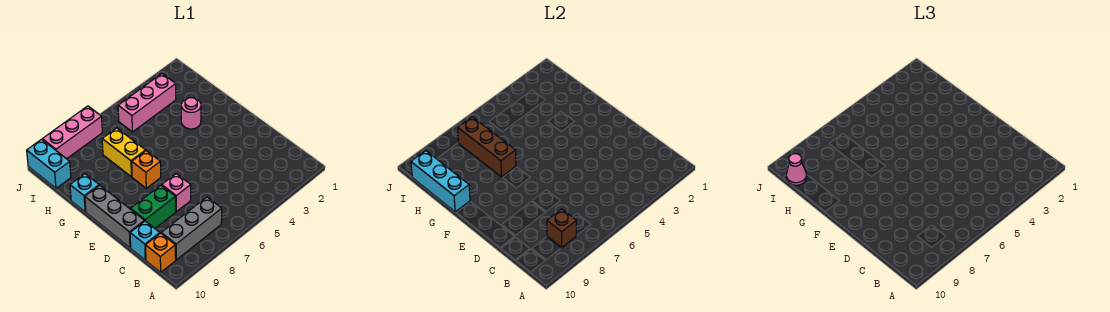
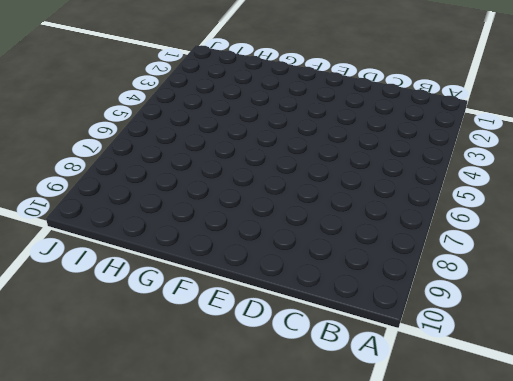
none -> grey 1x3 brick [161,197,222,260]
none -> orange 1x1 brick [146,233,176,272]
none -> cyan 1x1 brick [130,221,160,260]

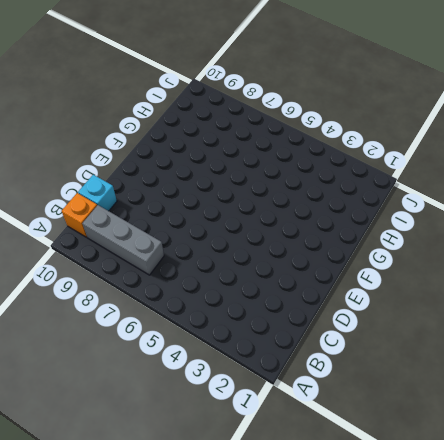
none -> pink 1x1 brick [162,174,191,212]
none -> green 1x2 brick [131,185,176,228]
none -> grey 1x3 brick [85,185,144,248]

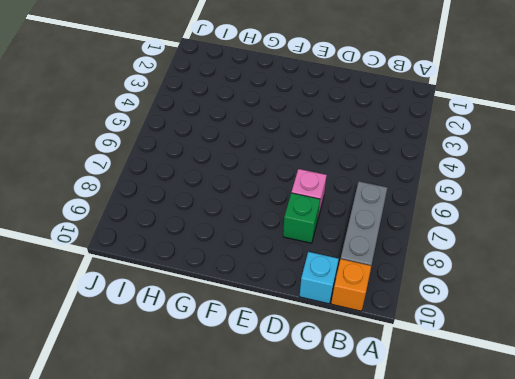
green 1x1 brick [283,193,320,243] -> green 1x2 brick [131,185,176,228]
none -> grey 1x3 brick [85,185,144,248]
none -> orange 1x1 brick [132,151,161,188]
none -> pink 1x1 round brick [181,98,201,129]

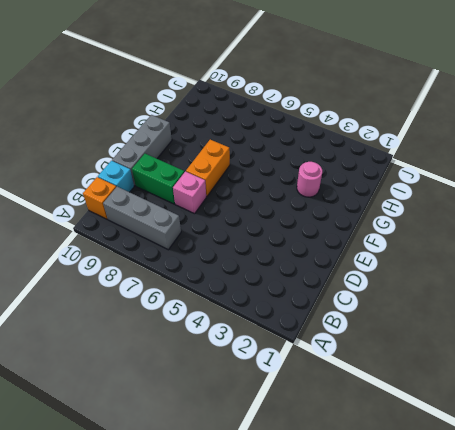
orange 1x2 brick [186,140,230,197] -> orange 1x1 brick [132,151,161,188]
none -> yellow 1x2 brick [102,128,146,177]
none -> cyan 1x1 brick [70,174,99,212]
none -> pink 1x3 brick [118,74,176,132]

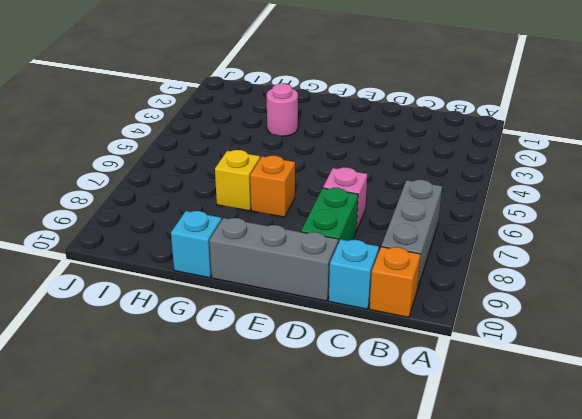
yellow 1x1 brick [215,150,260,211] -> yellow 1x2 brick [102,128,146,177]
none -> pink 1x3 brick [118,74,176,132]
none -> cyan 1x2 brick [27,139,71,188]
none -> pink 1x3 brick [42,106,102,159]

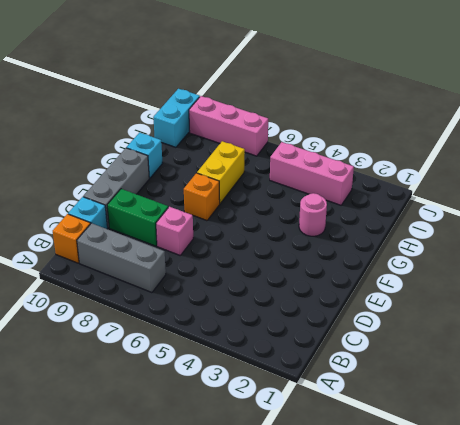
none -> brown 1x1 brick [547,209,576,248]
none -> brown 1x3 brick [458,117,516,177]
none -> cyan 1x3 brick [411,151,470,212]

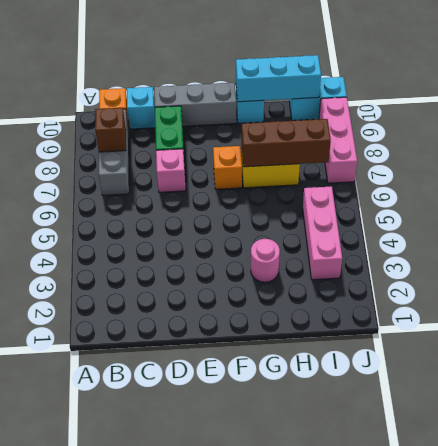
none -> pink 1x1 cone [786,154,807,185]

